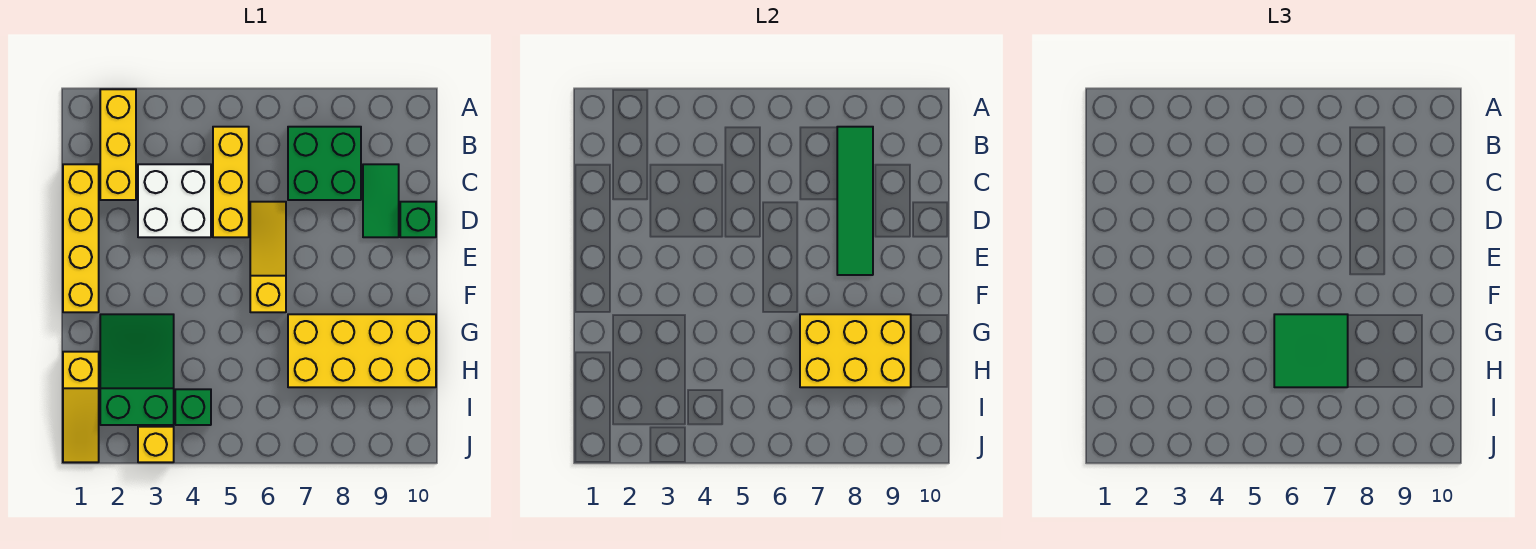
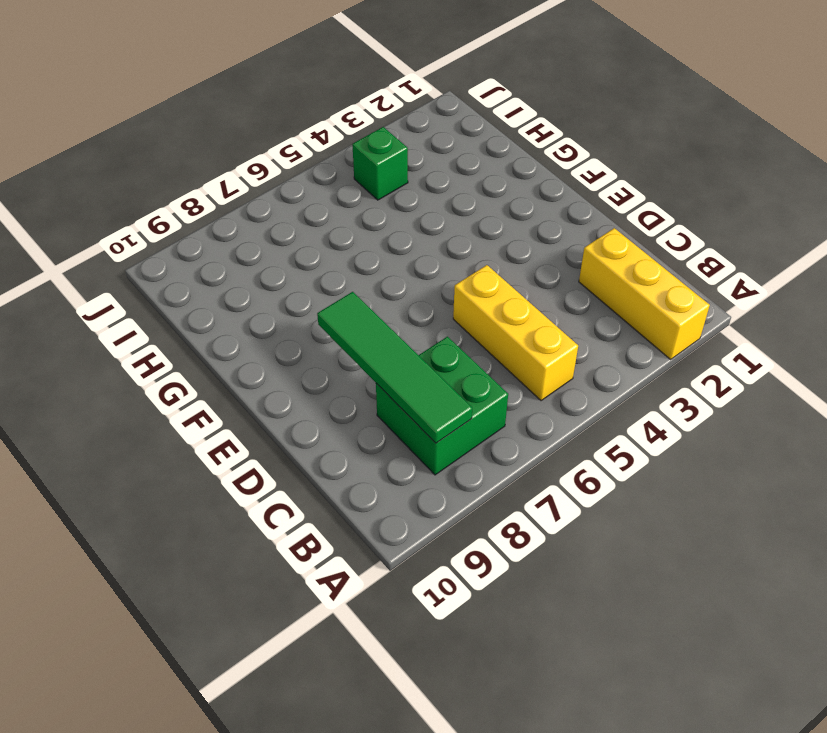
none -> yellow 1x4 brick [63,164,99,312]
none -> white 2x2 brick [138,164,211,237]
none -> green 1x2 tile [363,164,399,237]

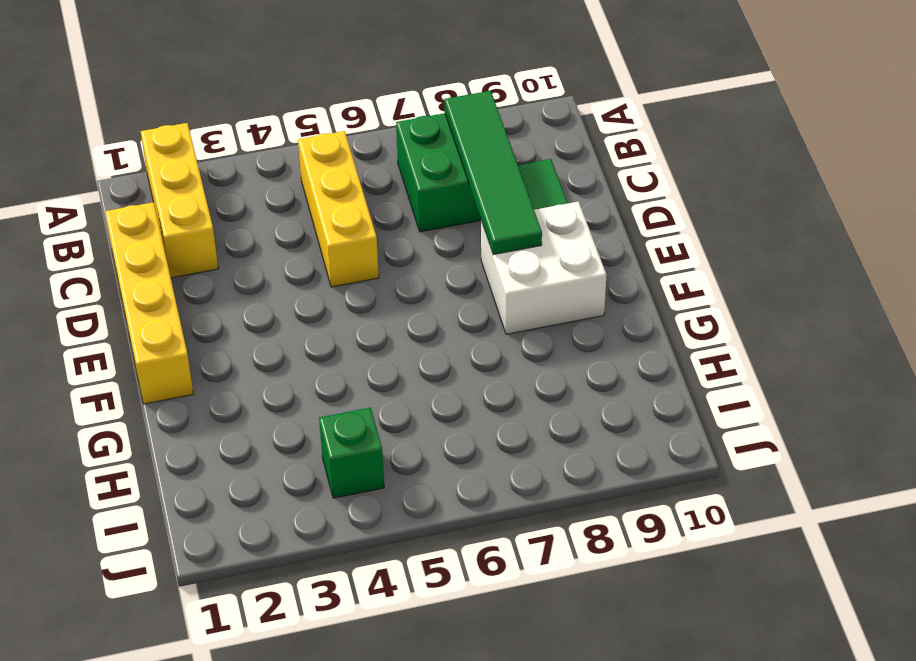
white 2x2 brick [481,202,606,334] -> white 2x2 brick moved to [138,164,211,237]
none -> yellow 1x3 slope [250,202,286,312]
none -> green 1x1 brick [400,202,436,237]
none -> green 2x3 slope [100,314,174,425]

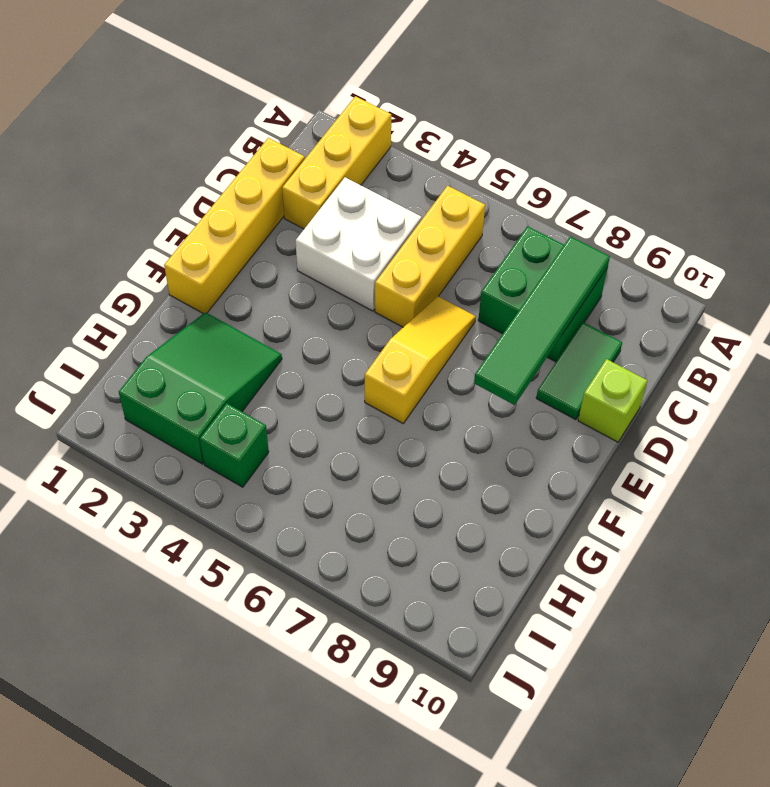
lime 1x1 brick [578,359,647,442] -> green 1x1 brick [400,202,436,237]
none -> yellow 2x4 brick [288,314,436,387]
none -> yellow 1x3 slope [63,352,99,462]
none -> yellow 1x1 brick [138,427,174,462]

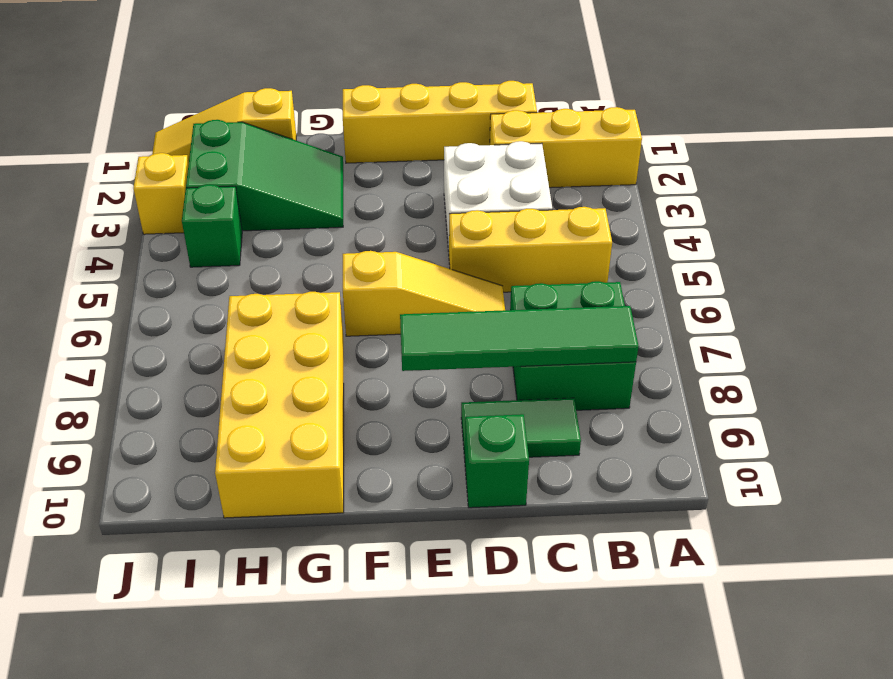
none -> yellow 2x3 brick [800,314,911,387]
none -> green 2x2 tile [1274,314,1348,387]

